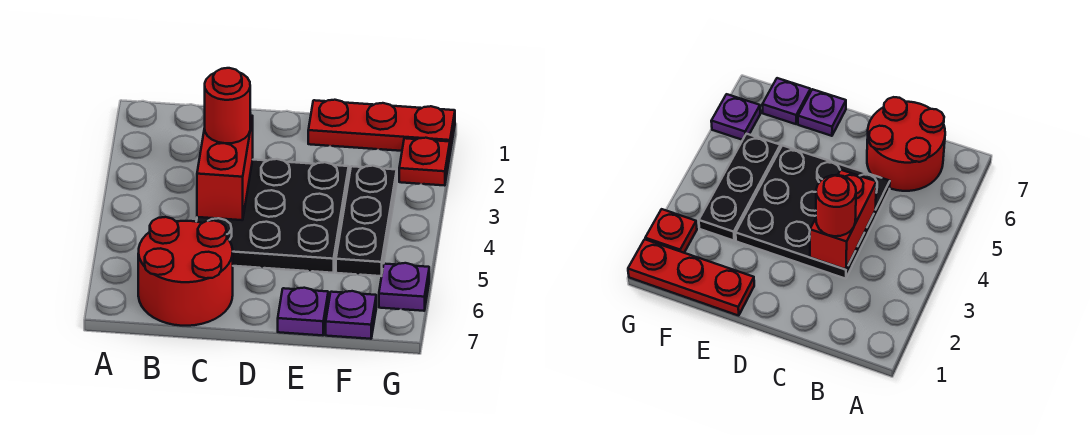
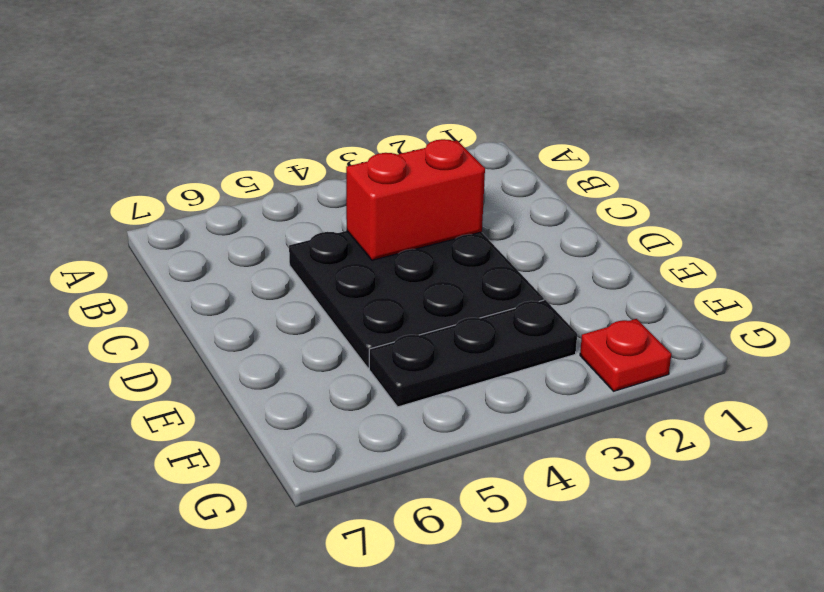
none -> red 2x2 round brick [138,217,233,326]
none -> red 1x3 plate [308,100,455,152]

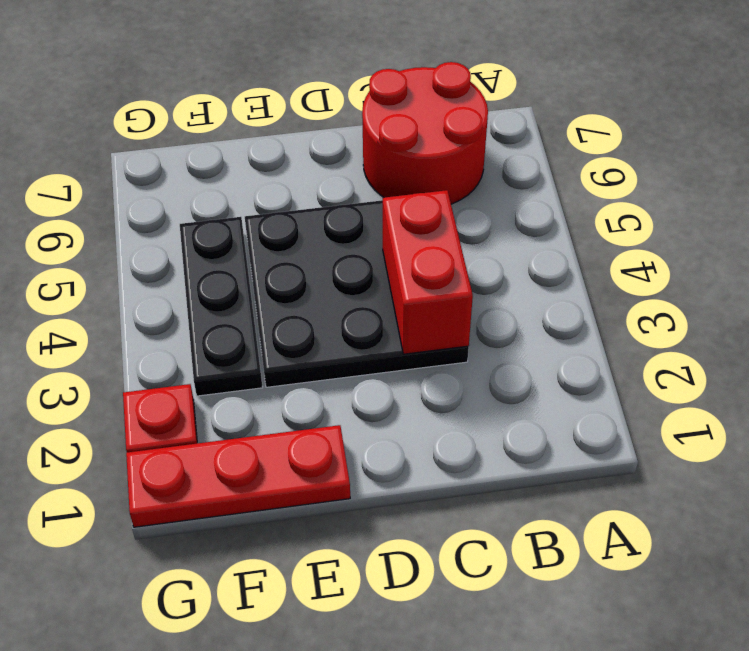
none -> purple 1x1 plate [278,288,328,335]
none -> purple 1x1 plate [326,291,376,339]

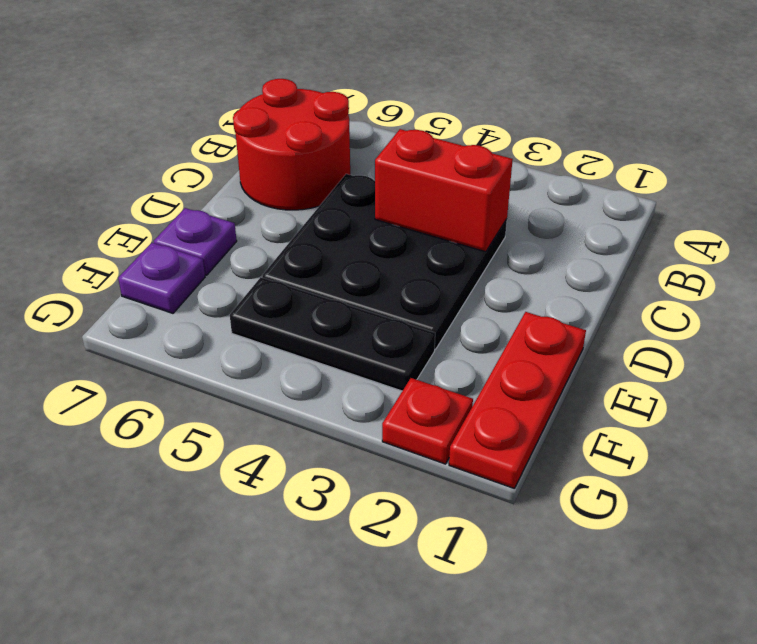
none -> purple 1x1 plate [379,263,429,311]
none -> red 1x1 round brick [205,68,250,143]

